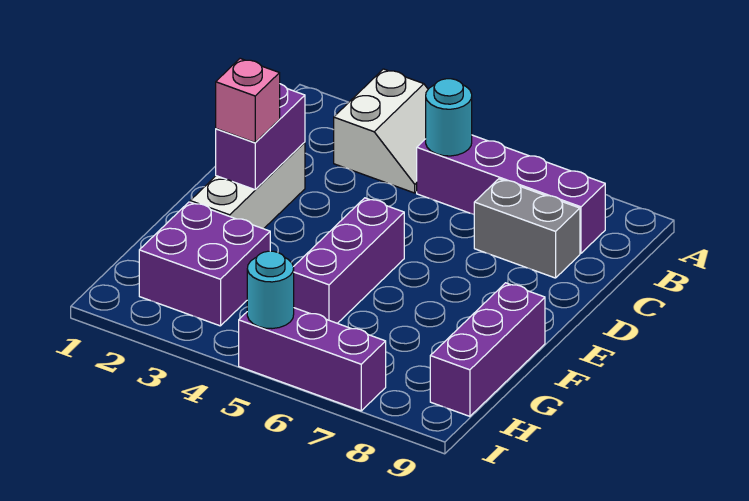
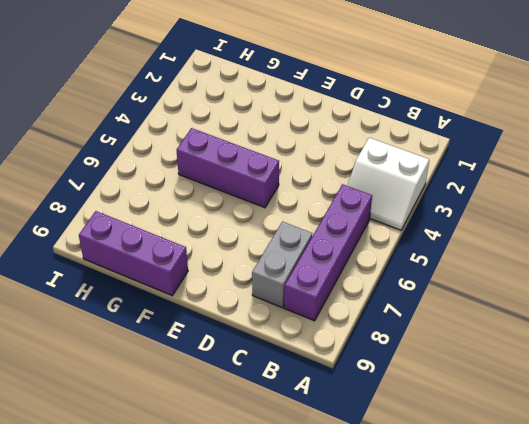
none -> white 1x3 brick [190,142,305,229]
none -> purple 2x2 brick [139,202,270,326]
none -> purple 1x3 brick [239,308,386,411]

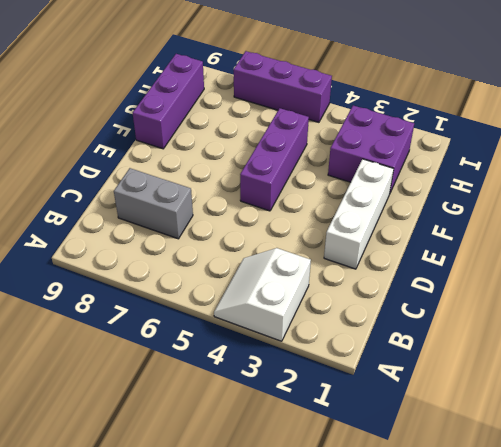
none -> purple 1x4 brick [417,135,605,253]
none -> cyan 1x1 round brick [426,79,472,156]
none -> purple 1x2 brick [216,84,305,190]

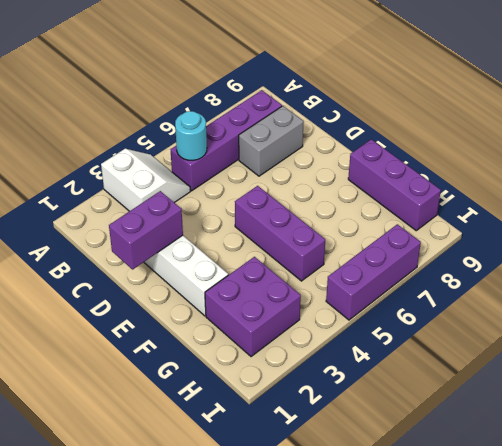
purple 1x2 brick [109,191,183,269] -> purple 1x2 brick turned to [216,84,305,190]
none -> cyan 1x1 round brick [247,251,294,329]
none -> pink 1x1 brick [216,58,280,143]

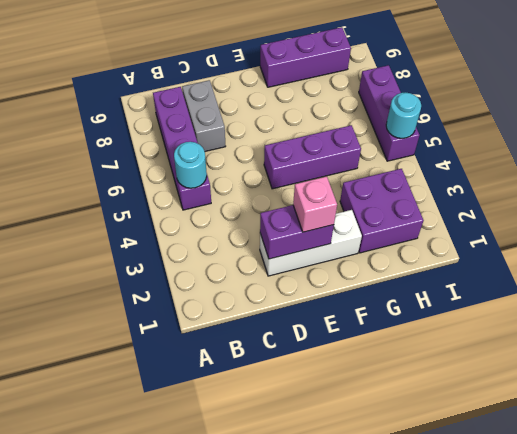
none -> white 2x2 slope [334,69,428,193]

